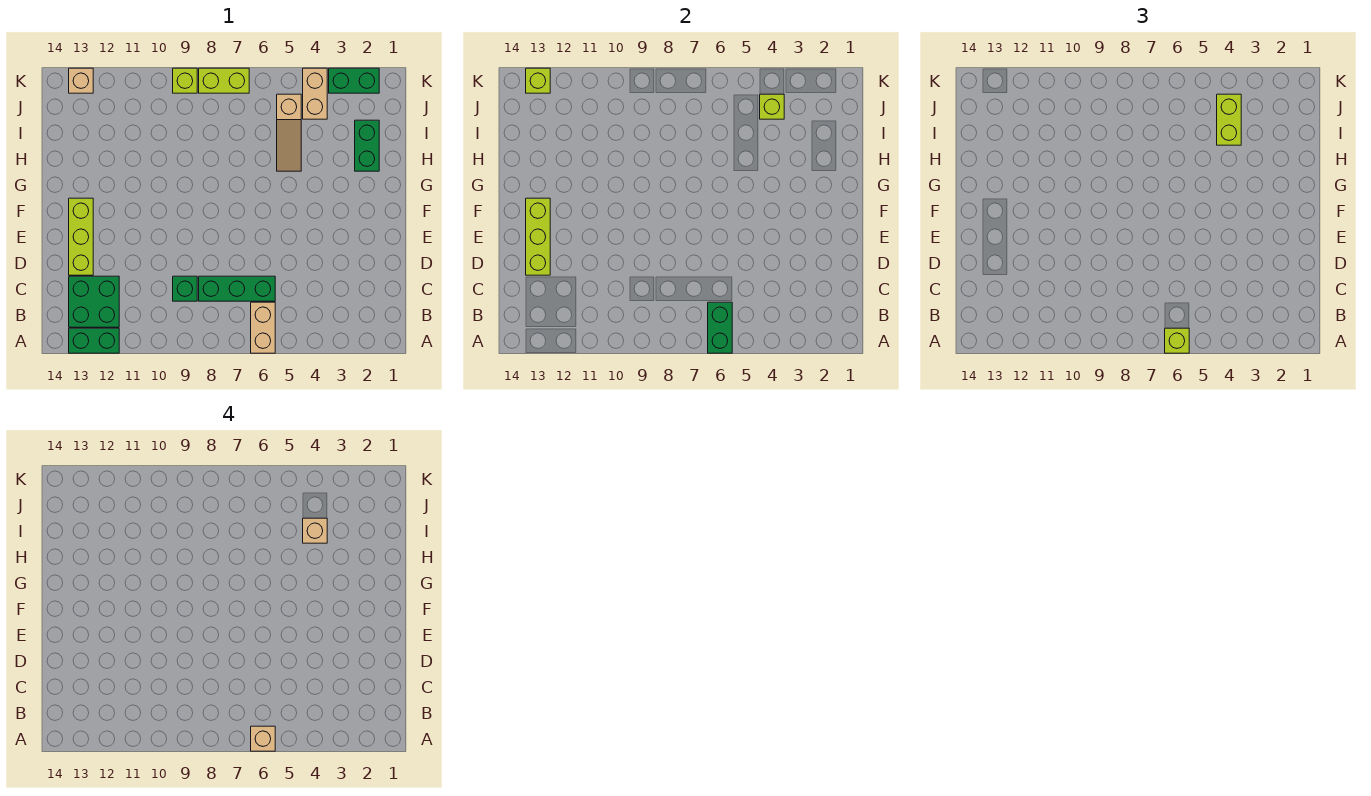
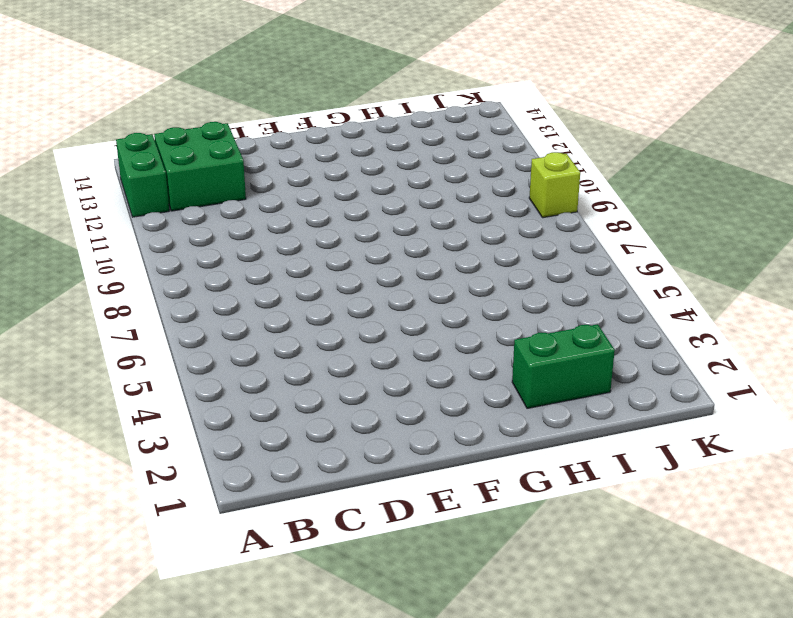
none -> tan 1x2 brick [251,302,275,353]
none -> green 1x3 brick [199,276,275,301]
none -> green 1x1 brick [173,276,197,301]

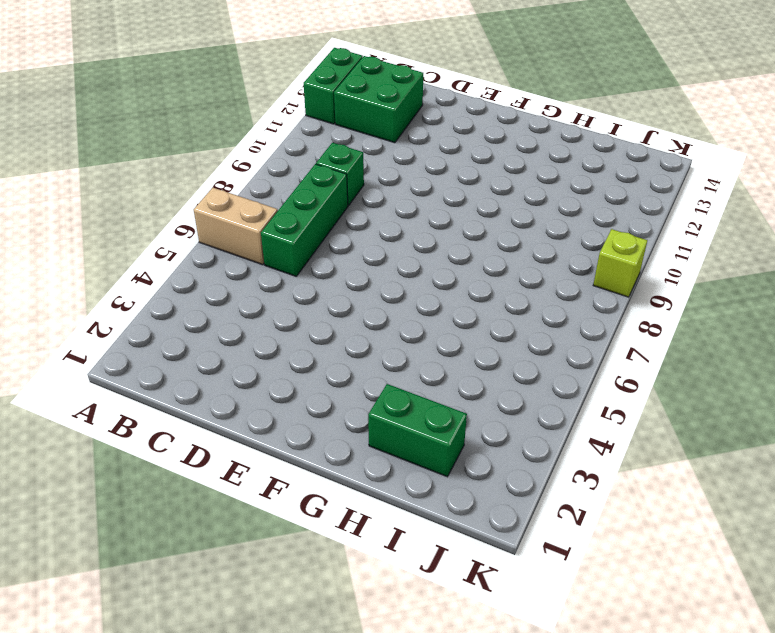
none -> lime 1x3 brick [69,198,93,275]
none -> tan 1x3 slope [277,94,301,171]
none -> tan 1x2 brick [303,68,327,119]

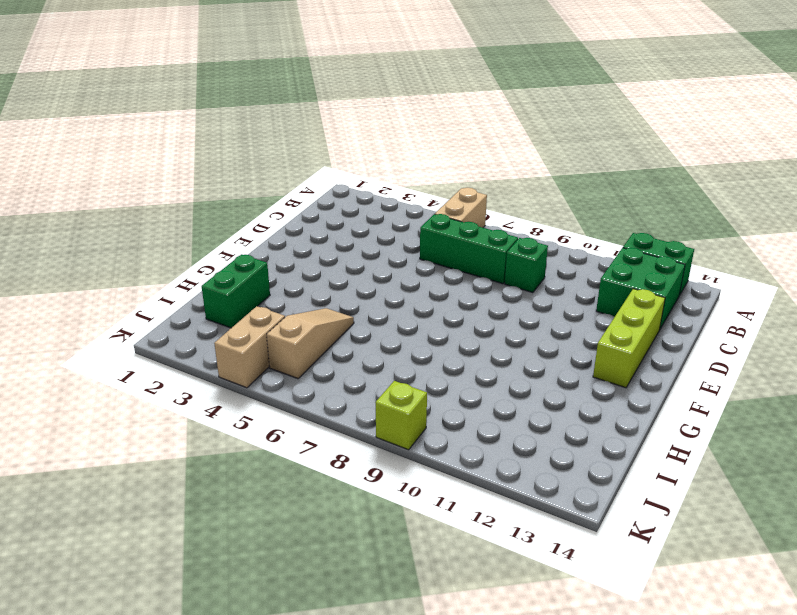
none -> green 1x2 brick [329,68,379,93]
none -> lime 1x2 brick [199,68,249,93]
none -> tan 1x1 brick [69,68,93,93]

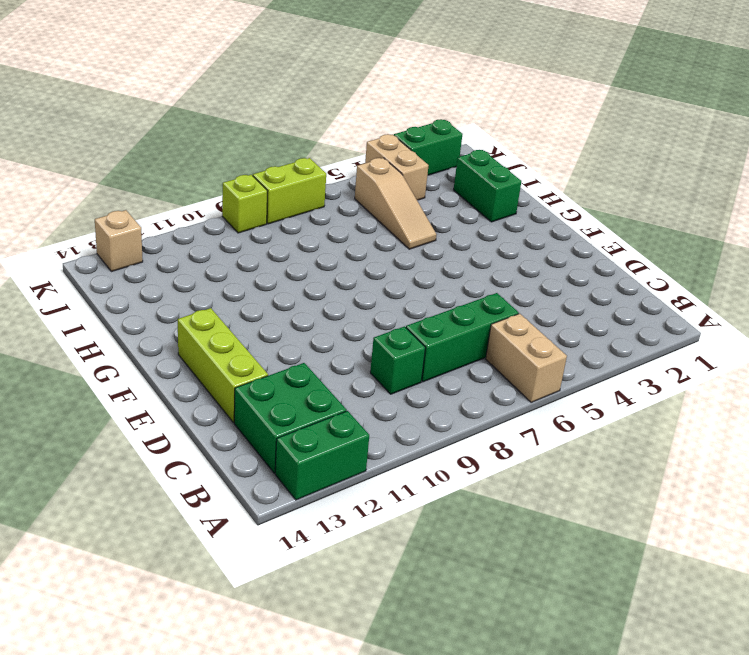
none -> green 1x2 brick [708,302,732,353]
none -> lime 1x3 brick [526,198,550,275]
none -> lime 1x1 brick [760,94,784,119]

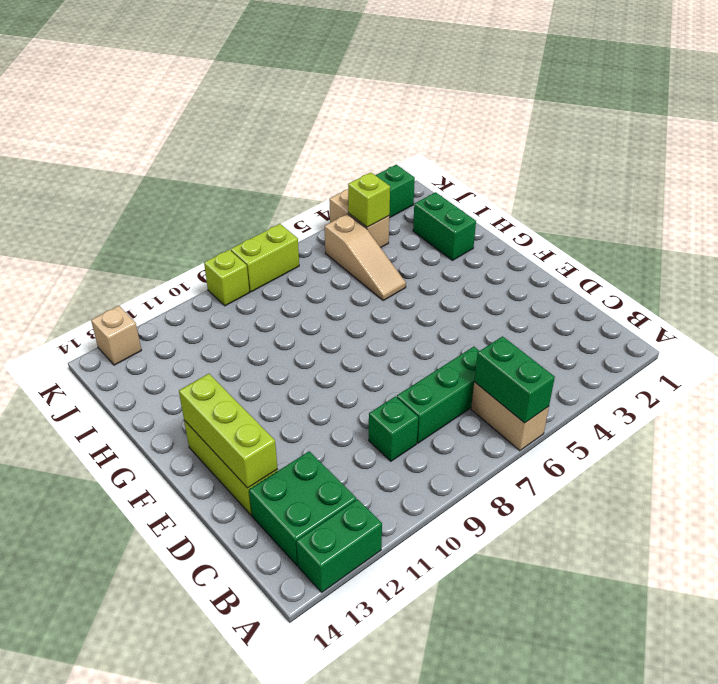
none -> lime 1x1 brick [526,68,550,93]
none -> lime 1x1 brick [1165,328,1189,353]
none -> lime 1x2 brick [1217,94,1241,145]

